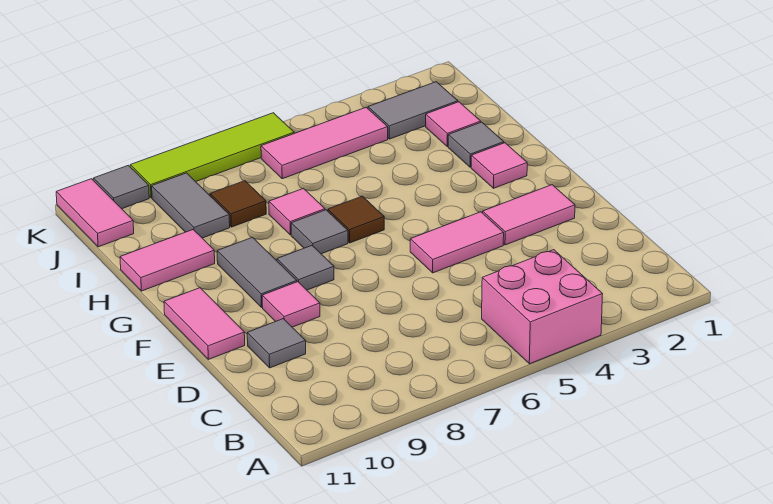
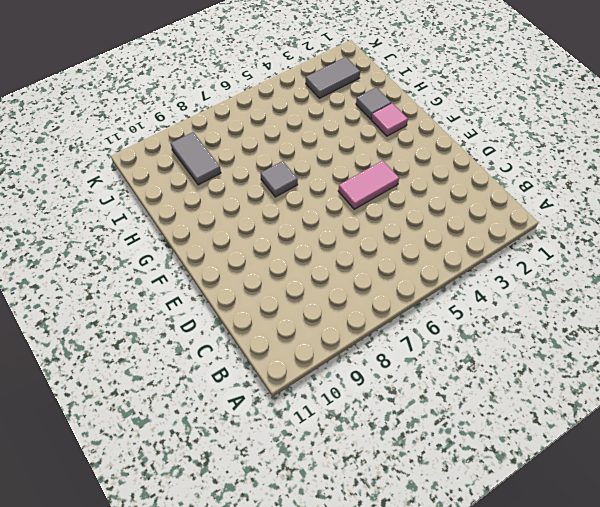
none -> pink 2x2 brick [482,250,603,364]
none -> grey 1x1 tile [247,319,306,368]
none -> pink 1x2 tile [483,185,575,245]

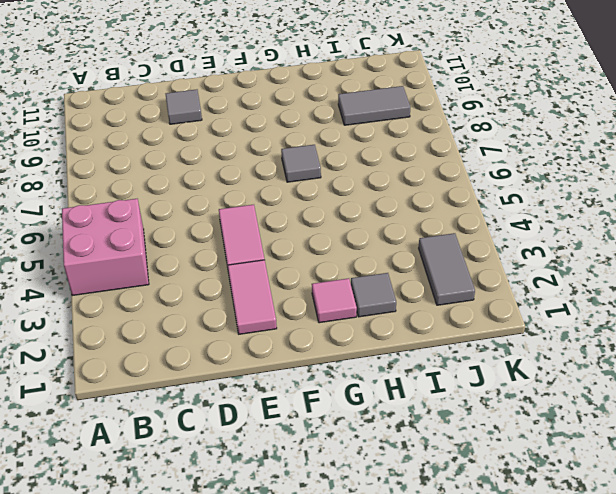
none -> pink 1x1 tile [262,282,320,327]
none -> pink 1x2 tile [164,288,245,359]
none -> grey 1x1 tile [277,246,334,290]

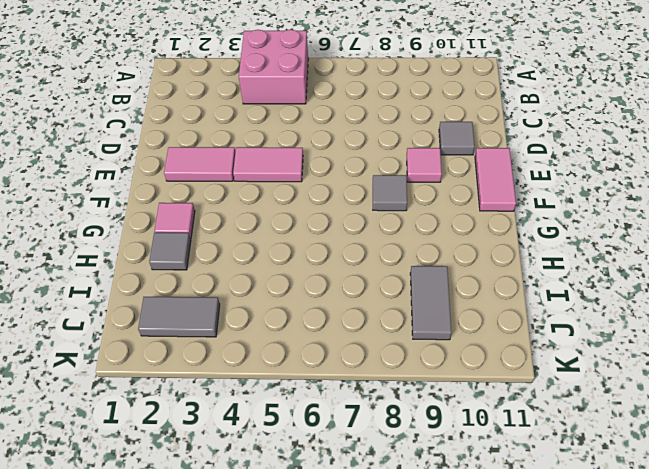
none -> grey 1x2 tile [217,237,297,307]
none -> brown 1x1 tile [328,196,384,243]
none -> grey 1x1 tile [291,210,348,254]

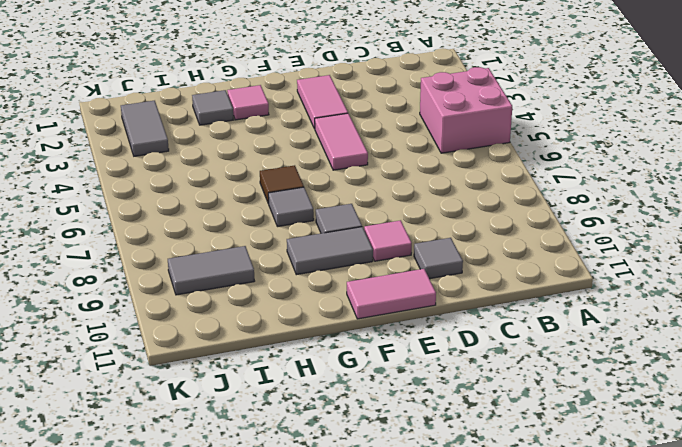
none -> pink 1x1 tile [269,189,325,235]
none -> pink 1x2 tile [120,230,215,291]
none -> pink 1x1 tile [426,102,481,147]

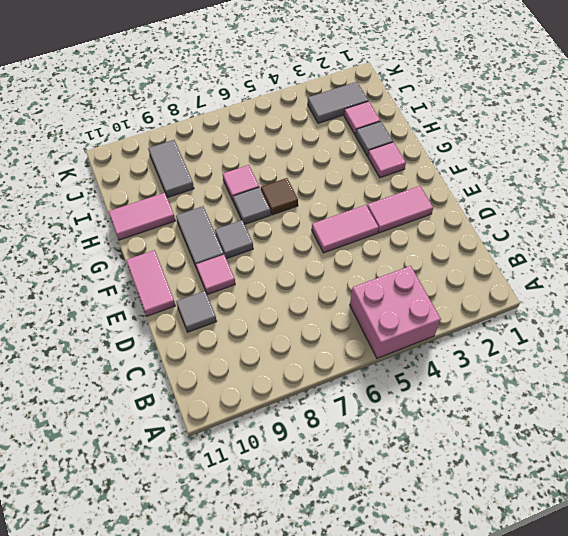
none -> brown 1x1 tile [210,181,266,227]
none -> pink 1x3 tile [261,107,388,179]
none -> pink 1x2 tile [56,179,134,247]

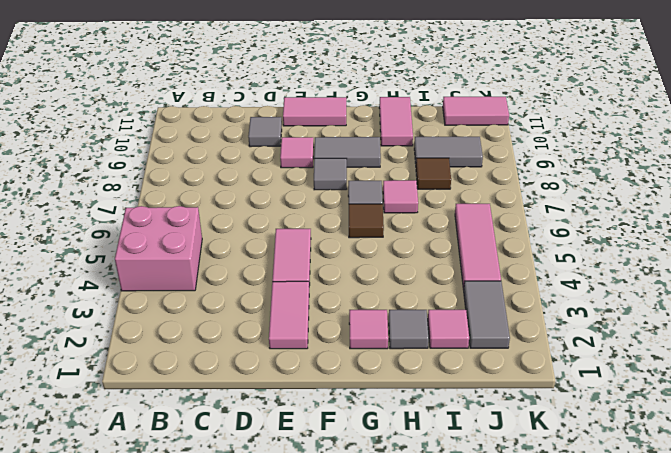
none -> lime 1x4 tile [130,113,294,198]
none -> grey 1x1 tile [93,165,149,209]

